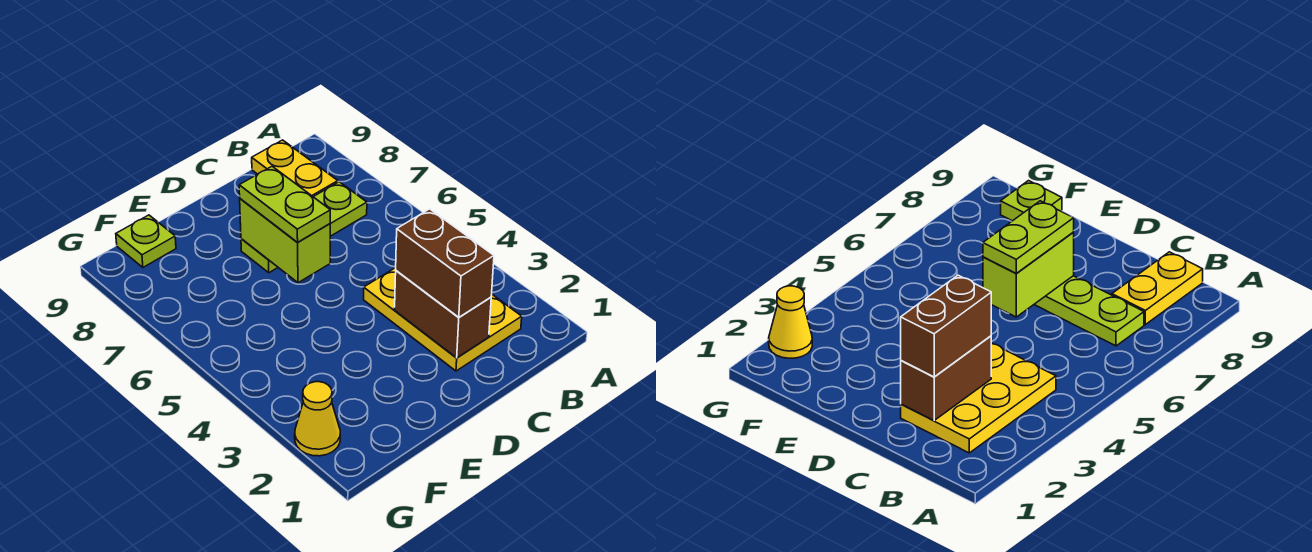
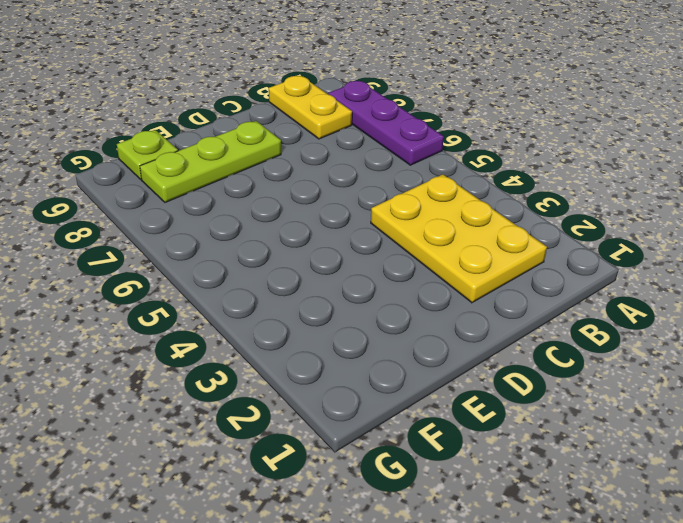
purple 1x3 plate [328,81,444,165] -> none
lime 1x3 plate [140,121,281,202] -> lime 1x3 plate moved to [241,182,367,273]
none -> yellow 1x1 cone [295,382,340,456]
none -> brown 1x2 brick [395,271,491,358]

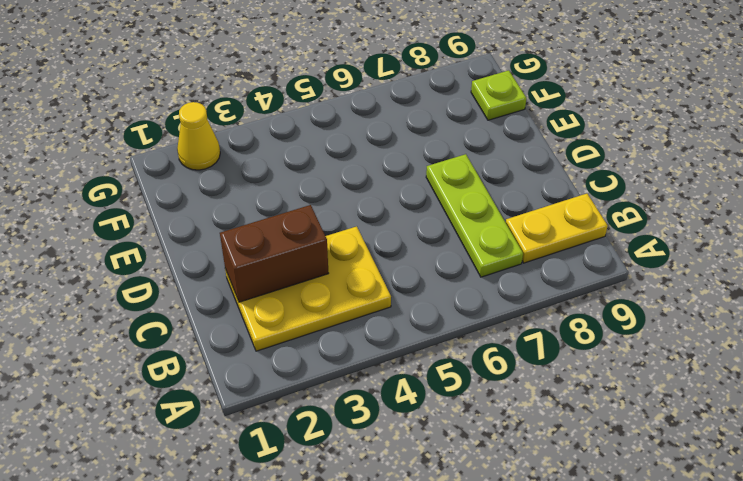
none -> lime 1x2 brick [240,199,330,283]
none -> brown 1x2 brick [396,209,494,317]

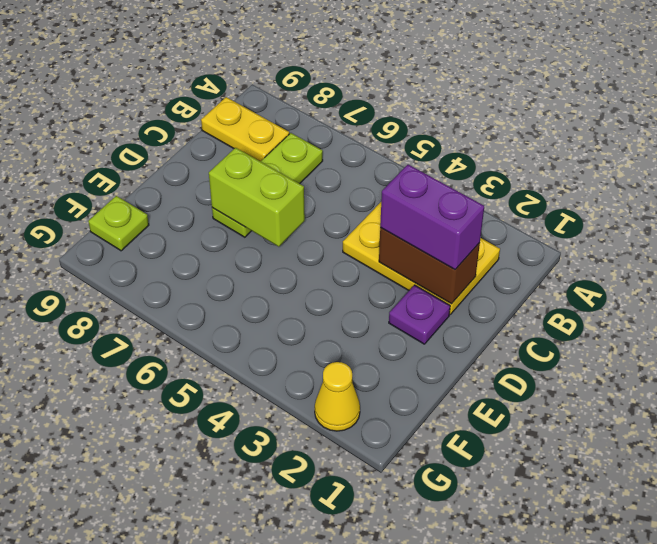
purple 1x2 brick [380,165,484,270] -> brown 1x2 brick [396,209,494,317]
purple 1x1 plate [389,285,450,344] -> none
none -> lime 1x2 plate [239,166,330,243]

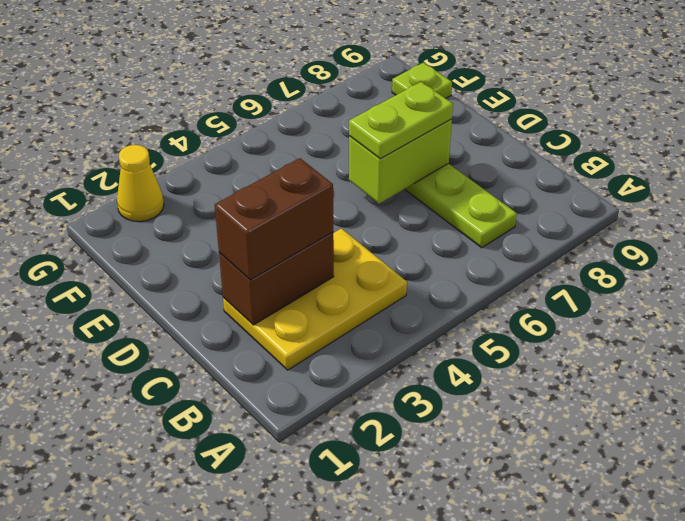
none -> yellow 1x2 plate [252,140,338,197]

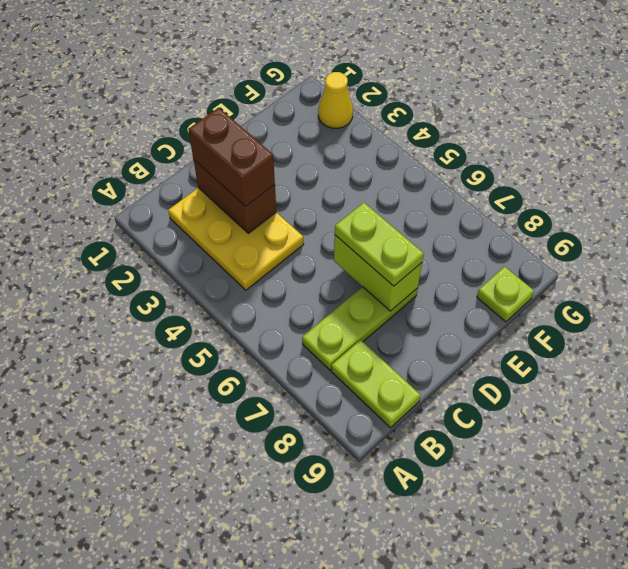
lime 1x2 plate [331,340,421,428] -> yellow 1x2 plate [252,140,338,197]

